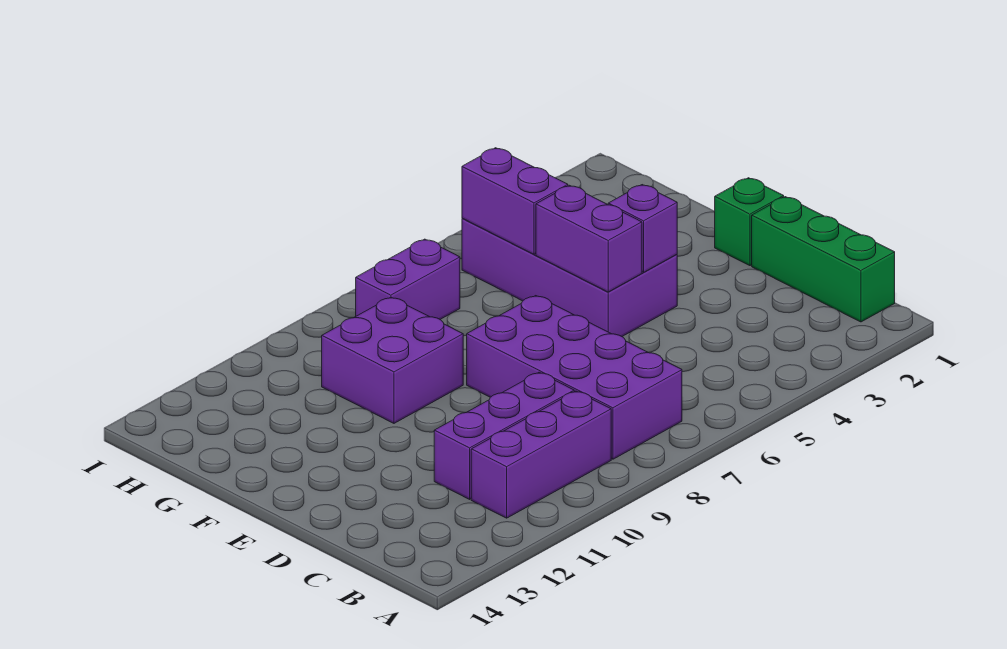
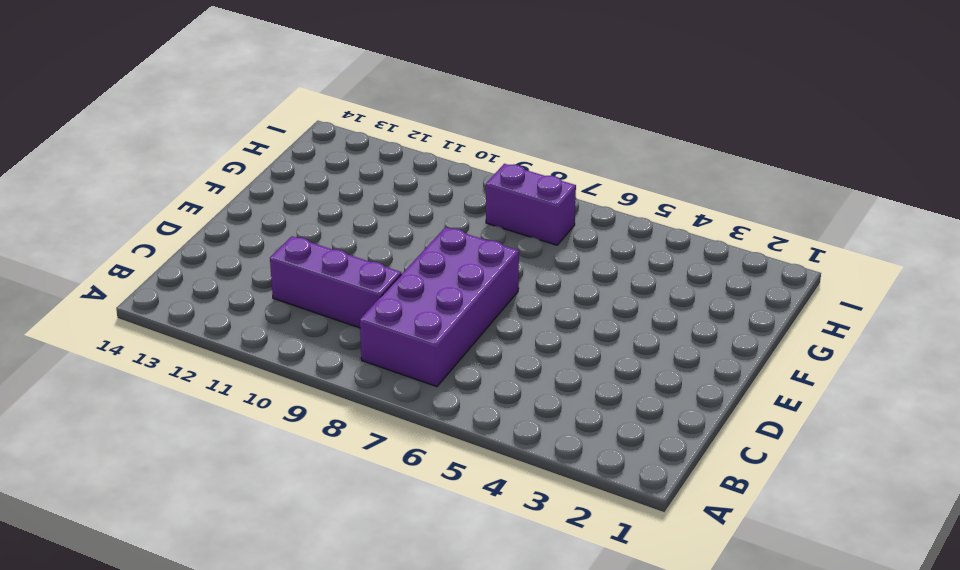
none -> green 1x3 brick [752,197,895,322]
none -> purple 1x3 brick [471,391,611,518]

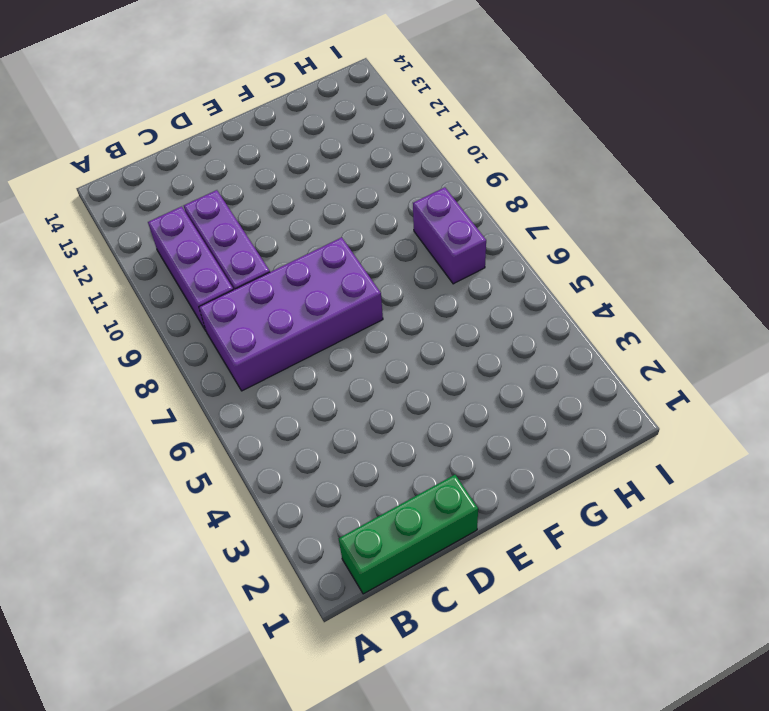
none -> green 1x1 brick [715,178,784,266]
none -> purple 2x4 brick [462,218,677,336]

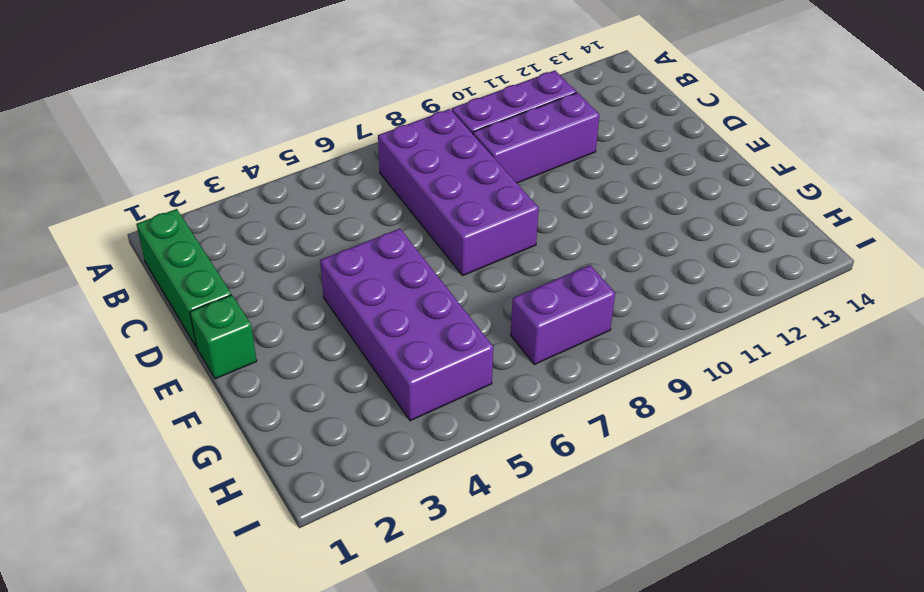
none -> purple 2x2 brick [322,297,463,423]
none -> purple 1x1 brick [608,185,677,272]

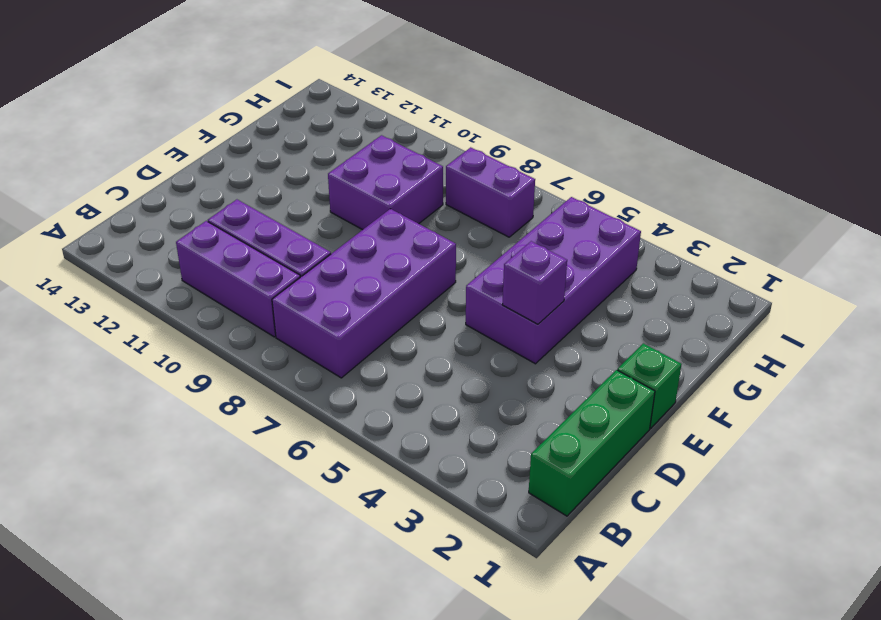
none -> purple 1x2 brick [536,185,642,292]
none -> purple 1x2 brick [462,148,568,254]

